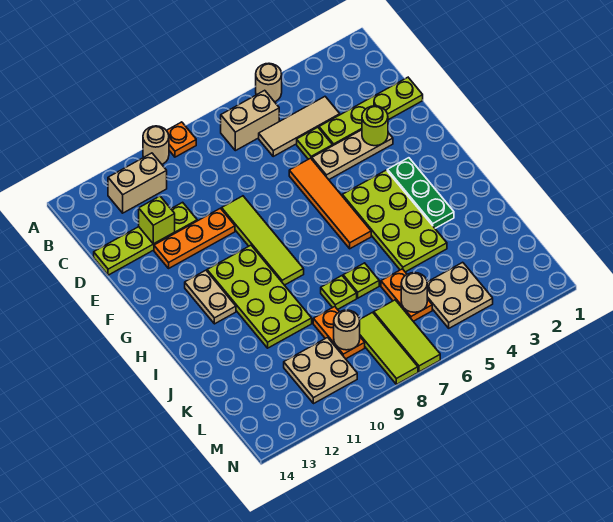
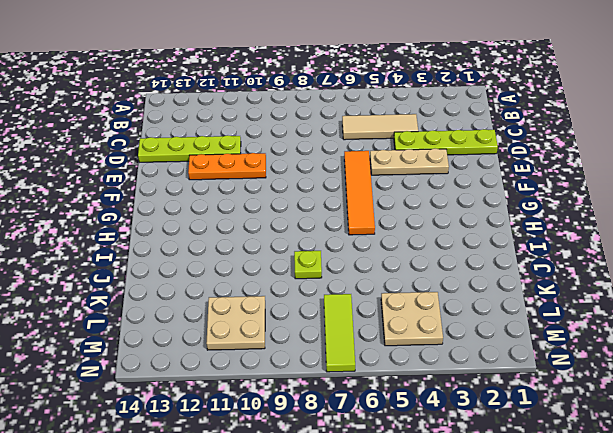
none -> tan 1x1 round brick [256,63,282,102]
none -> orange 1x1 plate [166,122,196,157]
none -> tan 1x1 round brick [143,126,169,164]

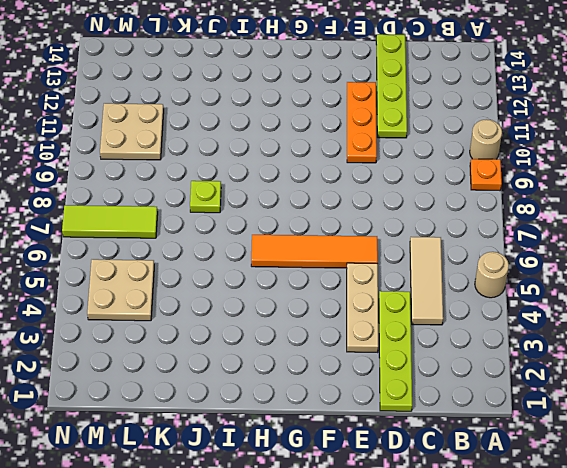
none -> tan 1x2 brick [221,90,279,151]
none -> tan 1x2 brick [108,153,167,213]
none -> lime 1x1 plate [297,127,333,159]

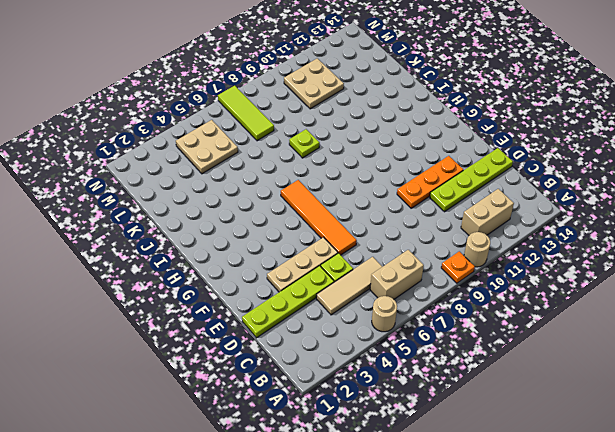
none -> lime 1x4 tile [222,196,304,285]
none -> green 1x3 plate [387,158,454,228]
none -> lime 2x4 plate [342,170,447,272]

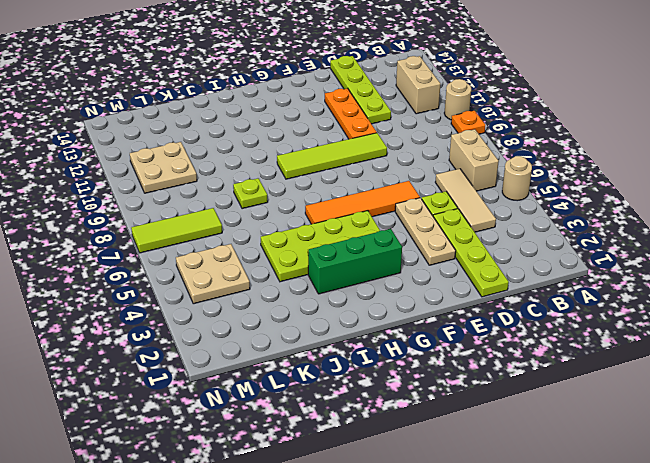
green 1x3 brick [308,229,402,294] -> green 1x3 plate [387,158,454,228]
none -> lime 2x4 plate [207,245,312,348]
none -> tan 1x2 plate [185,270,236,324]
none -> lime 1x1 plate [343,263,379,298]

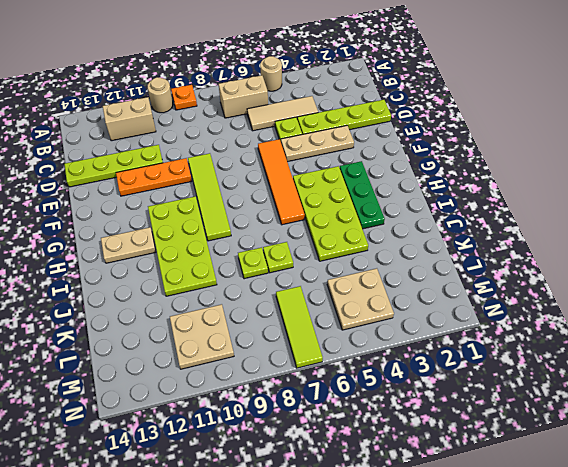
tan 1x2 plate [101,227,156,263] -> tan 1x2 plate turned to [185,270,236,324]
none -> orange 1x2 plate [381,269,432,321]
none -> orange 1x2 plate [313,307,365,359]
none -> lime 1x3 tile [359,312,418,384]

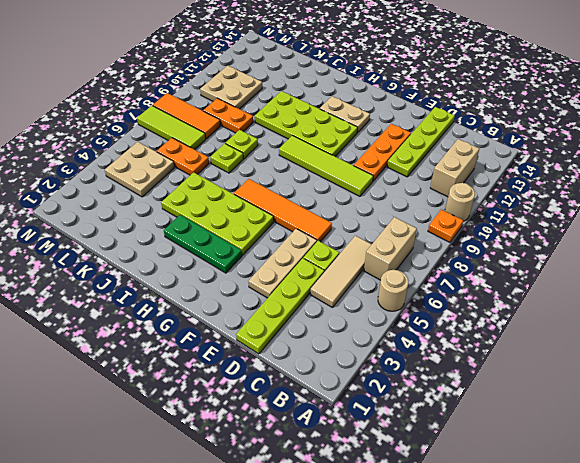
orange 1x3 tile [153,93,221,139] -> lime 1x3 tile [359,312,418,384]
none -> lime 1x1 brick [139,196,175,244]
none -> lime 1x1 round brick [362,106,388,146]
none -> tan 1x1 round brick [401,273,427,312]

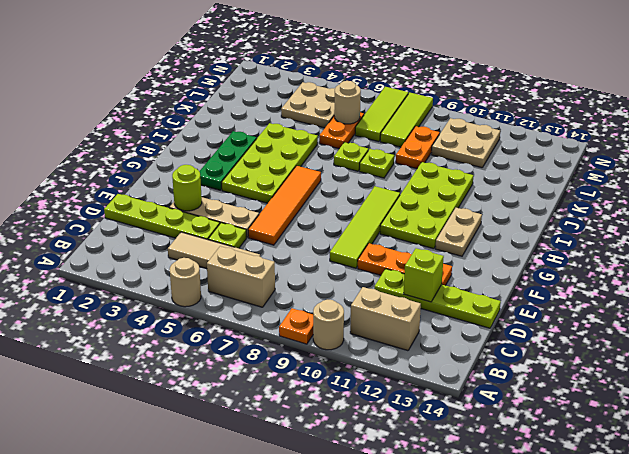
none -> tan 1x1 round brick [334,310,360,350]

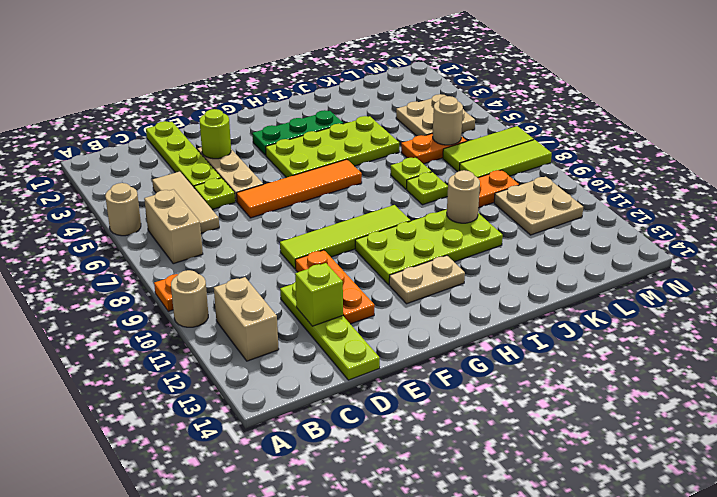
tan 1x1 round brick [447,170,480,223] -> tan 1x1 round brick moved to [334,310,360,350]

